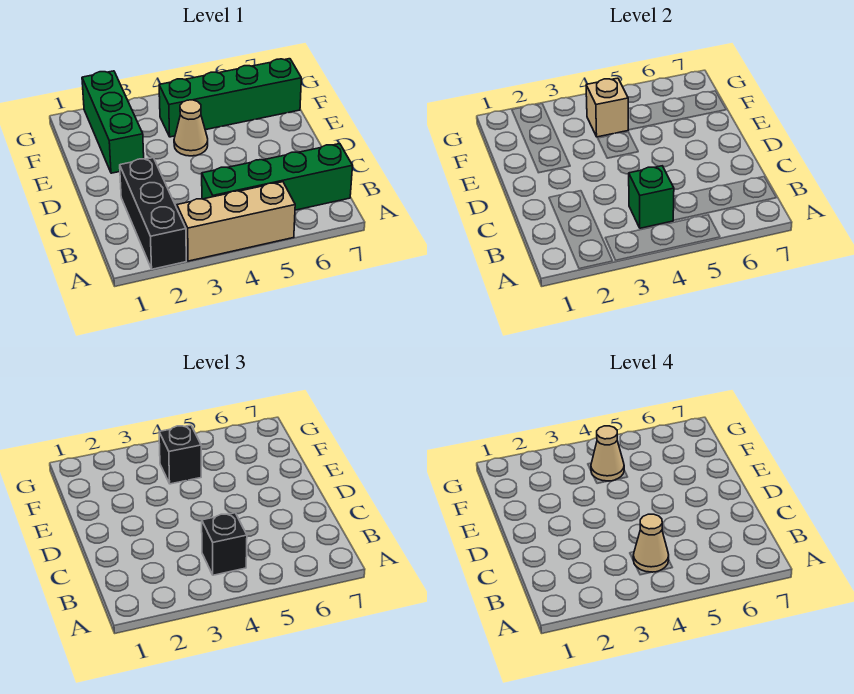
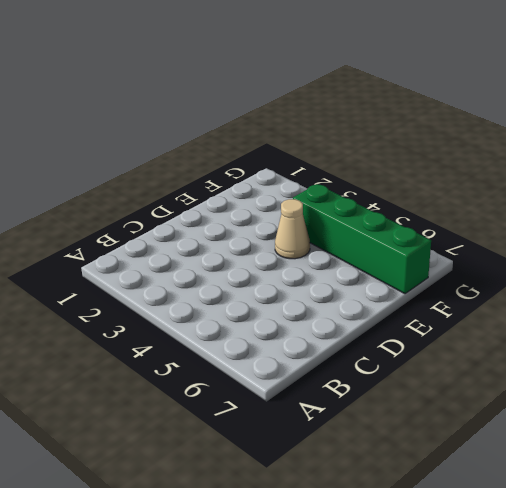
none -> black 1x3 brick [120,158,186,269]
none -> tan 1x3 brick [177,182,295,261]
none -> green 1x4 brick [202,144,353,210]

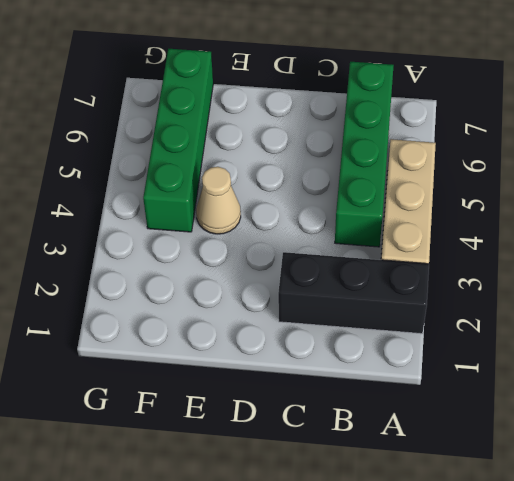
none -> green 1x3 brick [82,71,144,173]
none -> green 1x1 brick [629,166,674,228]
none -> tan 1x1 brick [586,78,628,137]

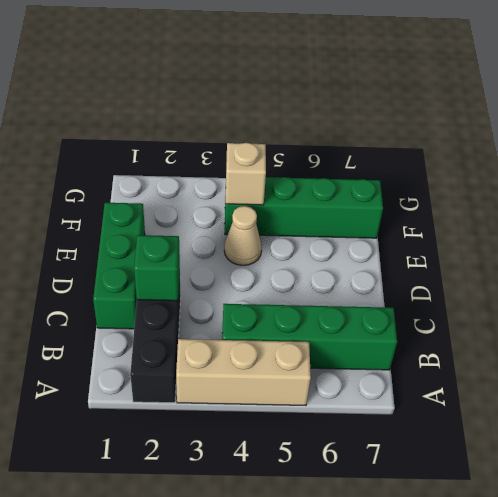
green 1x3 brick [93,203,145,329] -> green 1x3 brick moved to [82,71,144,173]
green 1x1 brick [134,235,180,301] -> green 1x1 brick moved to [629,166,674,228]
none -> black 1x1 brick [202,513,247,575]
none -> black 1x1 brick [159,425,201,484]
none -> tan 1x1 cone [633,514,669,572]

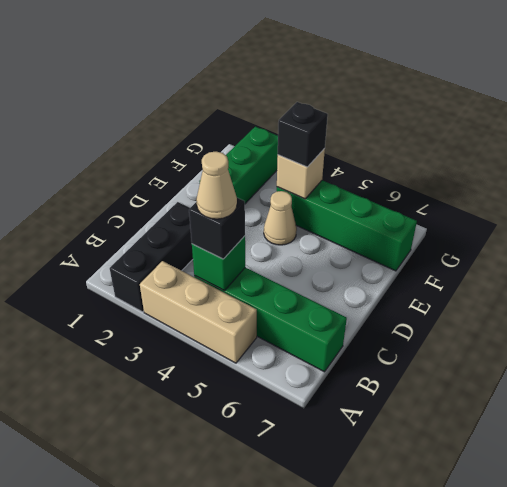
none -> tan 1x1 cone [591,426,624,481]

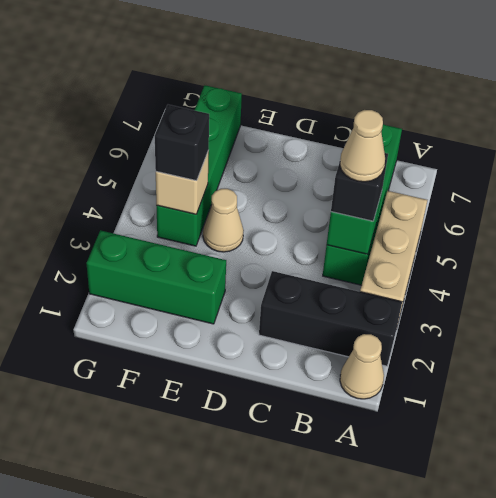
tan 1x1 cone [340,334,384,399] -> tan 1x1 cone moved to [591,426,624,481]

